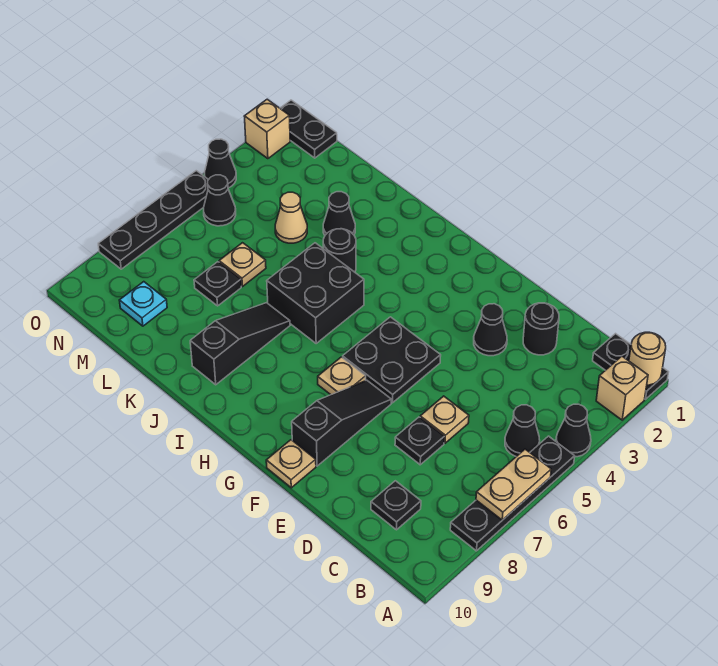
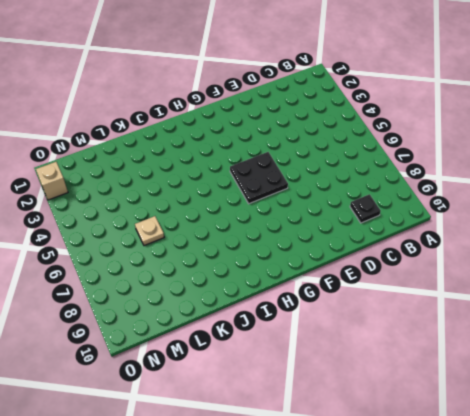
none -> black 1x2 plate [593,334,668,399]
none -> tan 1x1 brick [596,356,648,420]
none -> black 1x1 cone [556,404,591,457]

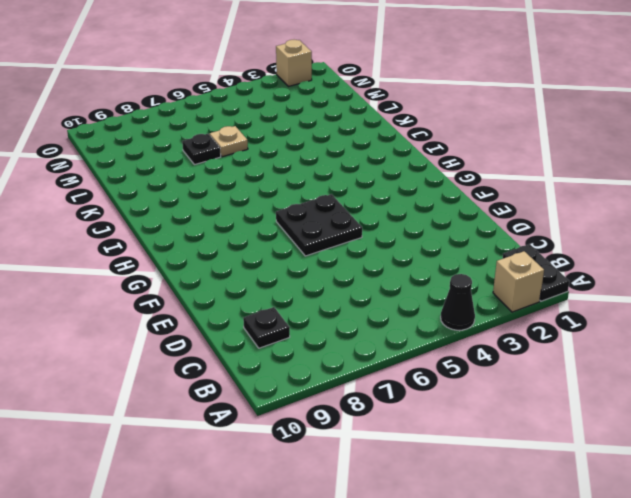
none -> black 1x4 plate [450,436,575,551]
none -> black 1x1 cone [505,405,540,456]
none -> black 1x1 round brick [523,303,559,355]

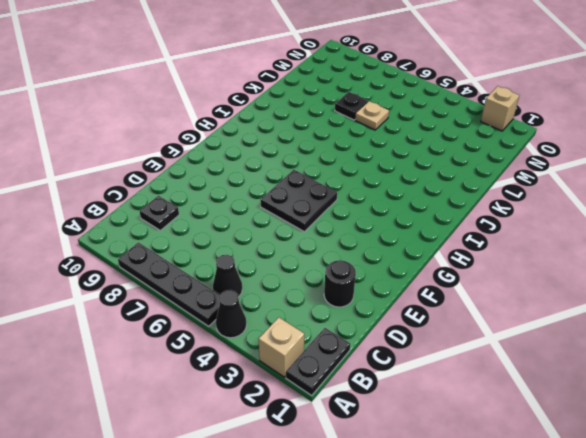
none -> tan 1x1 plate [420,396,469,443]
none -> black 1x1 plate [395,417,444,465]
none -> black 1x1 cone [474,304,507,356]

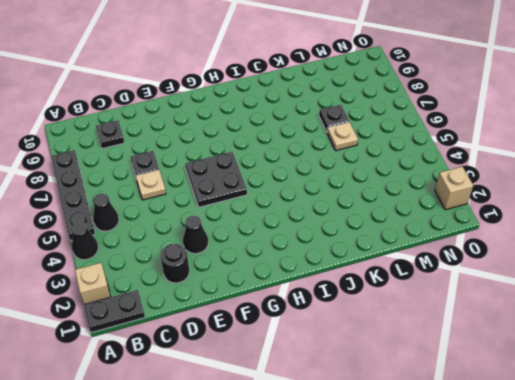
none -> black 1x3 slope [292,380,392,466]
none -> tan 1x1 plate [266,440,316,488]
none -> tan 1x1 plate [318,357,366,395]

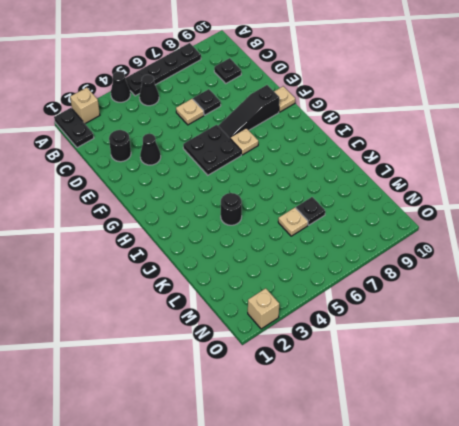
none -> black 2x2 brick [267,243,364,343]
none -> black 1x3 slope [190,303,290,385]
none -> black 1x1 cone [323,192,355,235]

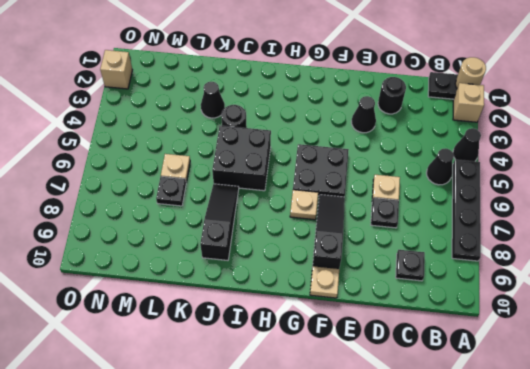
none -> tan 1x1 cone [275,192,307,243]
none -> cyan 1x1 plate [119,282,167,326]
none -> black 1x2 plate [280,100,337,158]

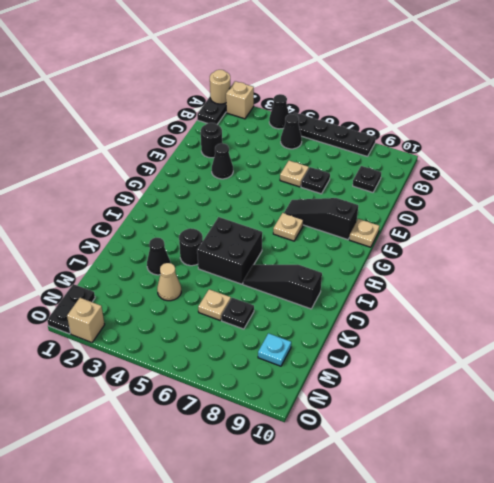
none -> black 2x2 plate [343,317,441,403]
none -> black 1x1 cone [204,175,236,226]
none -> black 1x1 cone [205,139,236,188]

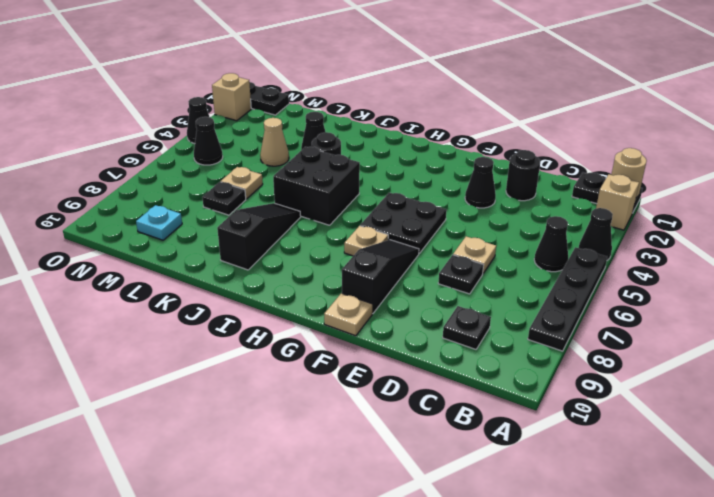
none -> black 1x4 plate [98,171,208,269]
none -> tan 1x2 plate [476,449,551,520]

